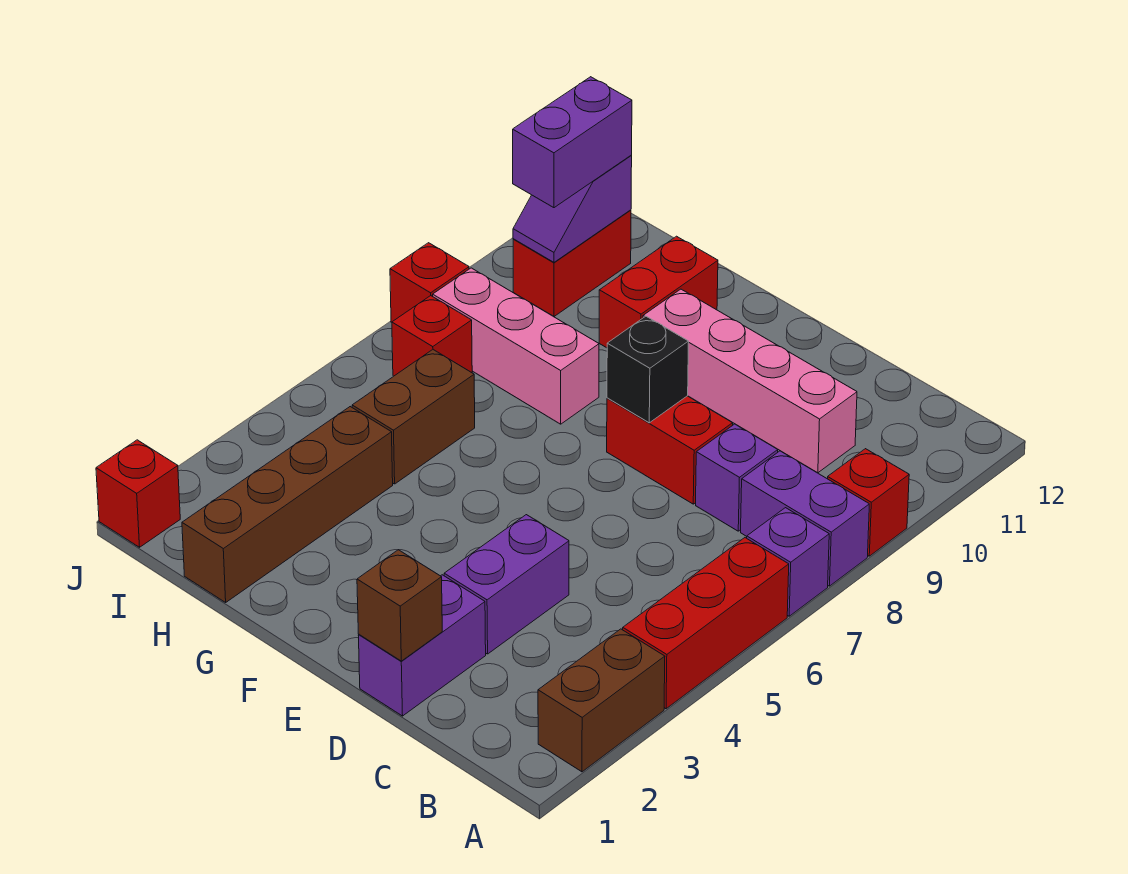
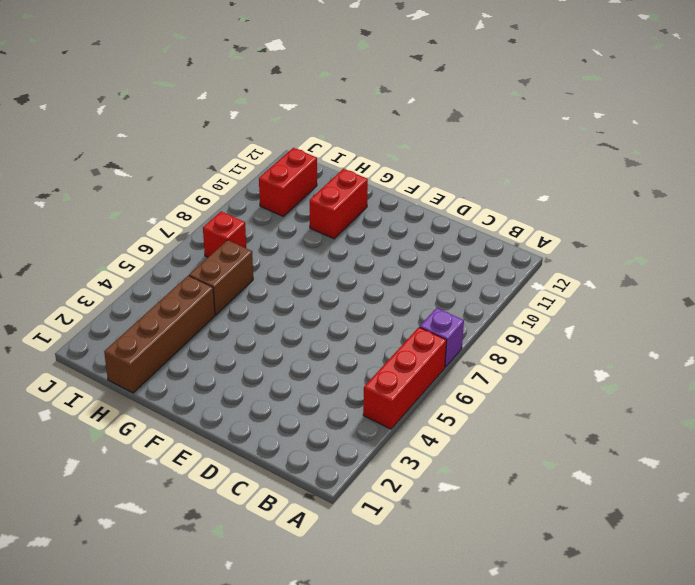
none -> brown 1x2 brick [538,629,665,772]
none -> purple 1x2 brick [741,451,869,586]
none -> red 1x1 brick [828,449,909,556]

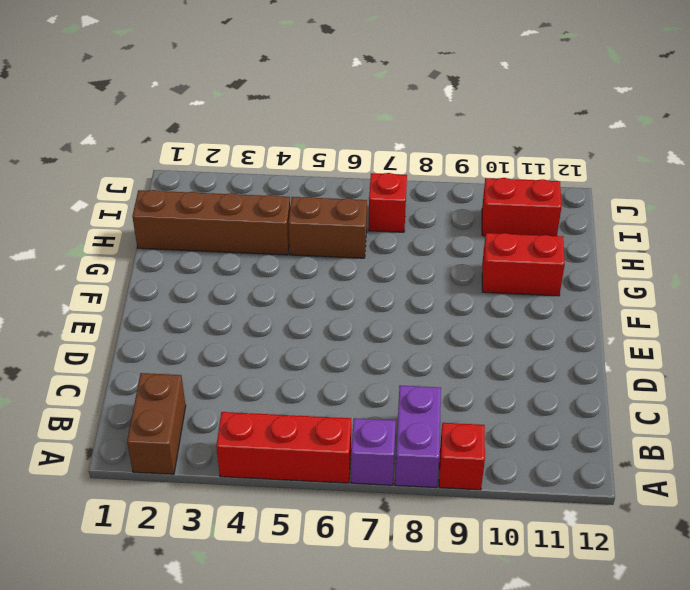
brown 1x2 brick [127,373,186,474] -> brown 1x2 brick turned to [538,629,665,772]
none -> purple 1x1 brick [696,424,778,531]
none -> pink 1x4 brick [643,289,857,473]
none -> purple 1x2 brick [358,575,486,716]

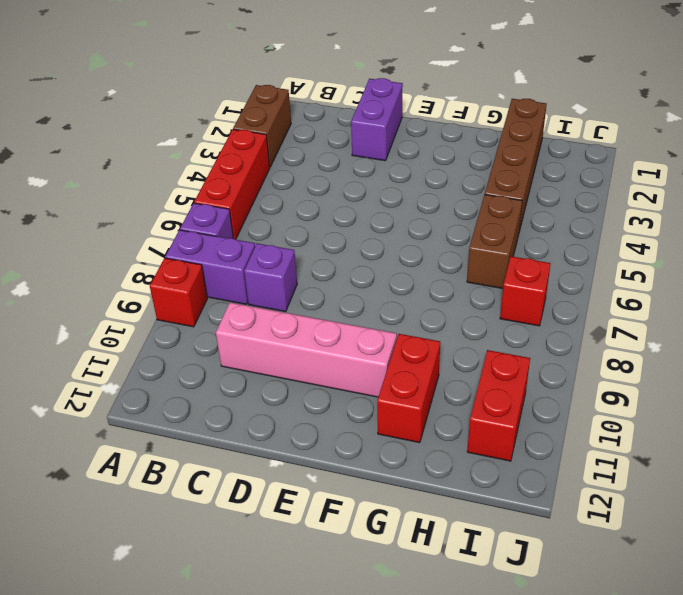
none -> purple 1x2 brick [444,515,569,654]
none -> red 1x2 brick [607,396,733,504]
none -> pink 1x3 brick [433,268,599,424]

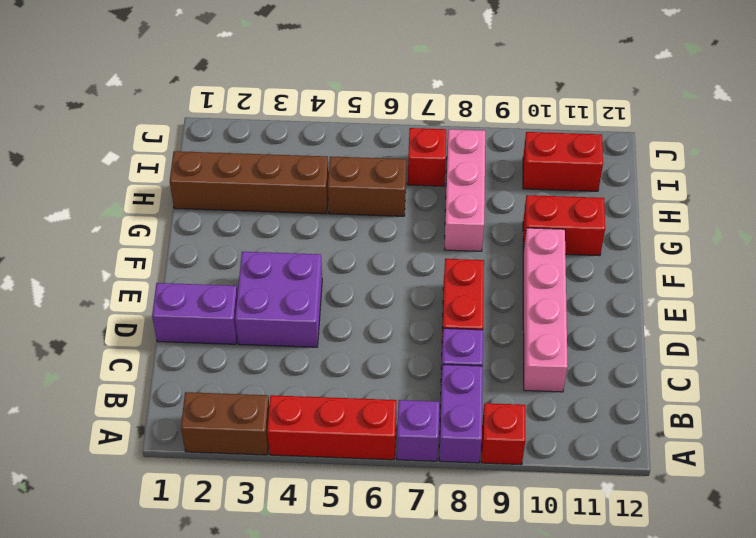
purple 2x2 brick [235,252,322,347] -> purple 1x2 brick [444,515,569,654]
none -> red 1x1 brick [96,440,180,547]
none -> red 1x1 brick [390,243,469,322]
none -> brown 1x1 brick [357,550,442,661]

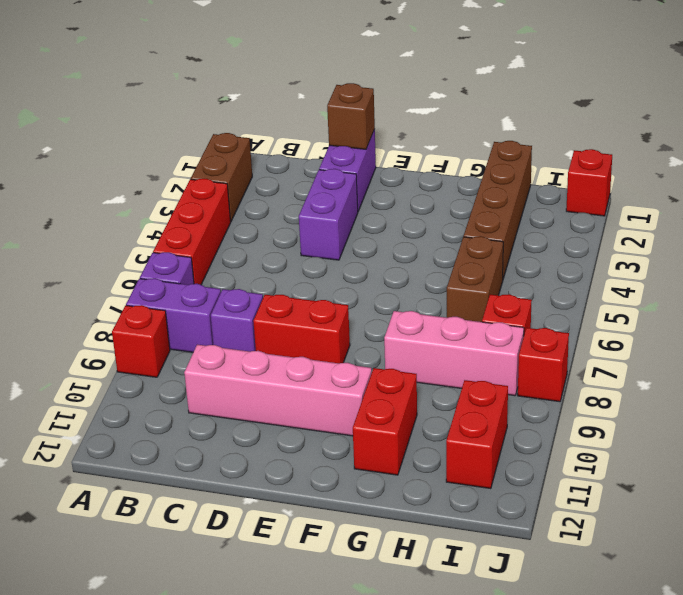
none -> black 1x1 brick [607,316,689,423]
none -> purple 1x2 slope [513,156,632,262]
none -> purple 1x2 brick [513,77,632,208]

